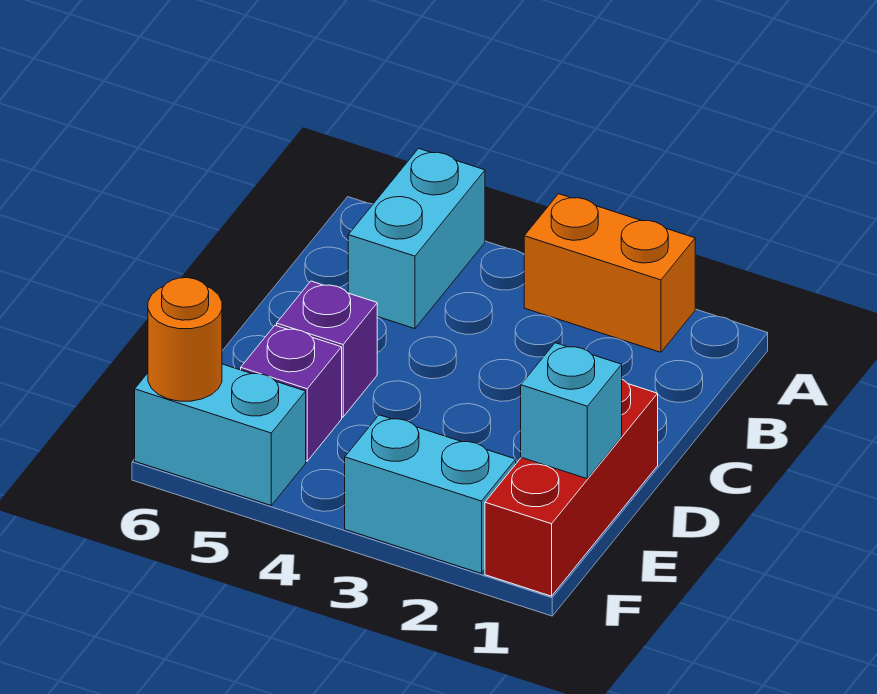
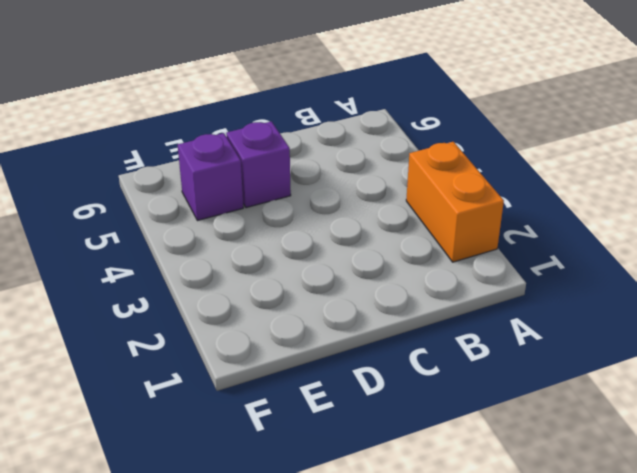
none -> cyan 1x2 brick [348,148,485,329]
none -> red 1x3 brick [485,380,658,596]

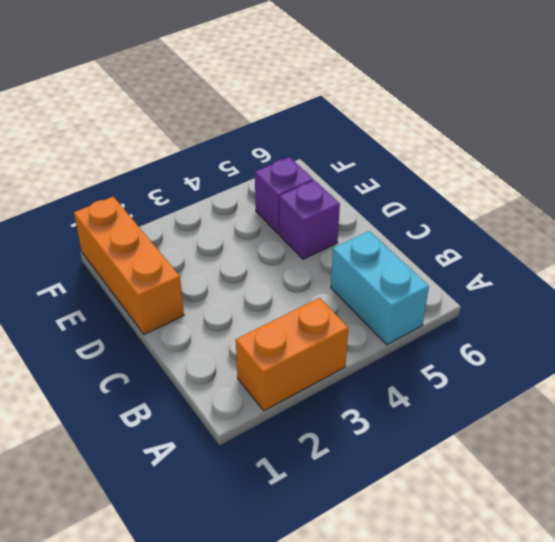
orange 1x3 brick [74,197,184,334] -> red 1x3 brick [485,380,658,596]
none -> cyan 1x2 brick [345,415,516,574]
none -> cyan 1x2 brick [135,364,306,505]

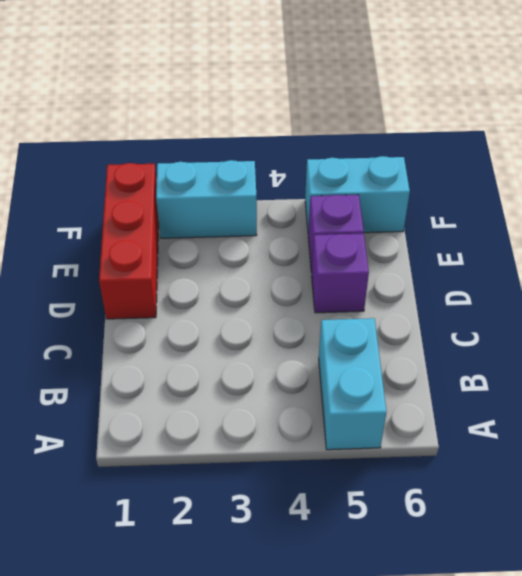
none -> orange 1x2 brick [524,194,695,352]
none -> cyan 1x1 brick [521,343,622,479]

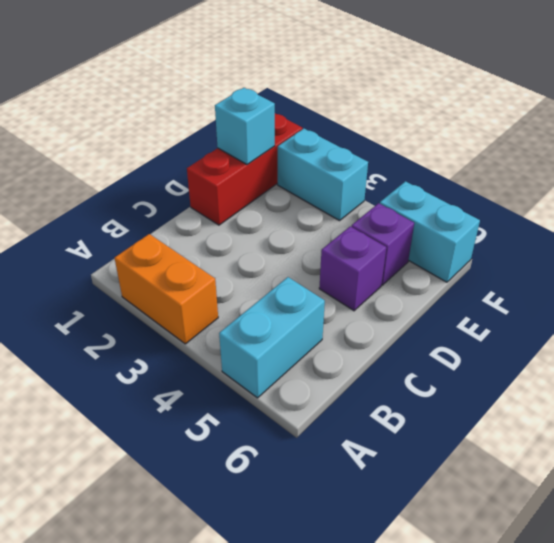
none -> orange 1x1 round brick [148,278,222,401]

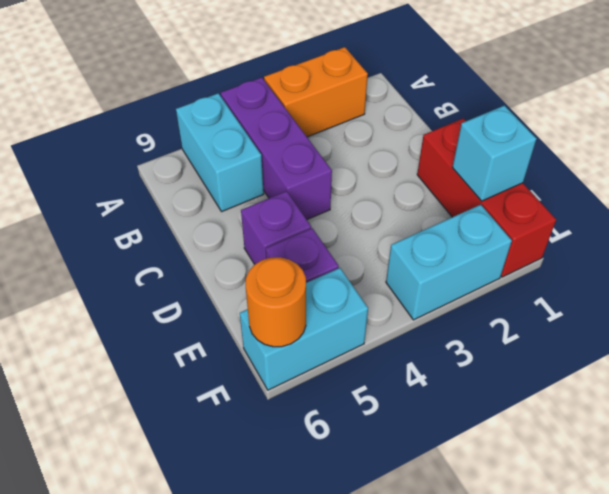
purple 1x3 brick [221,77,332,220] -> none

